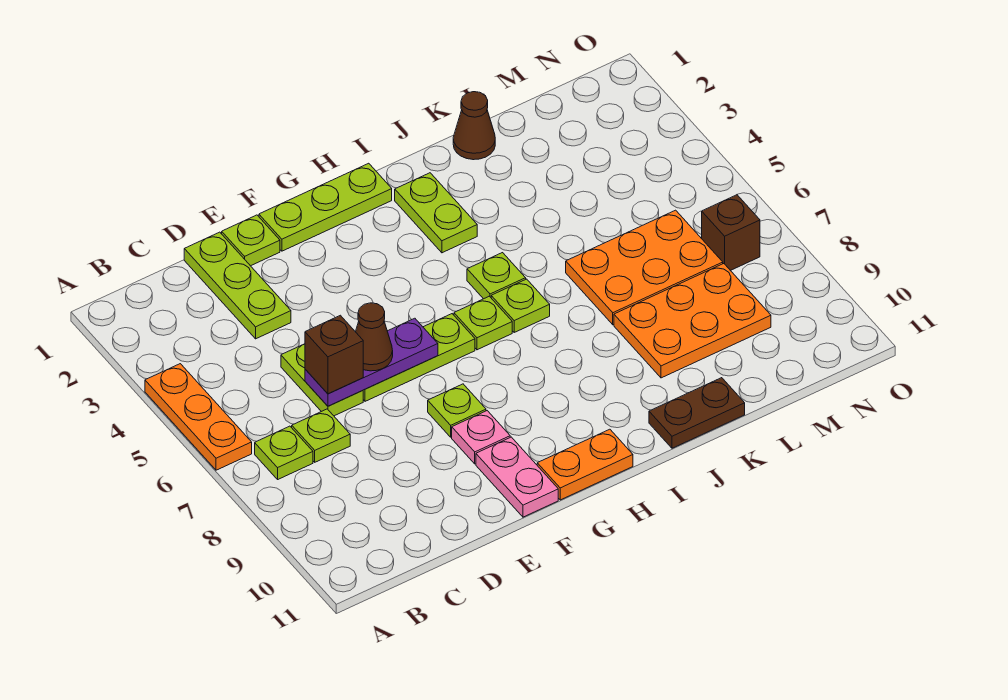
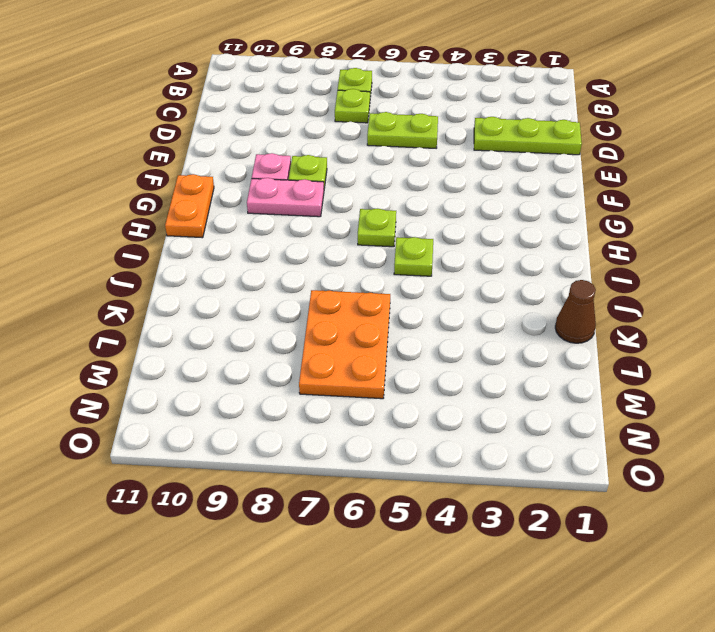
pink 1x2 plate [247,178,324,217] -> pink 1x2 plate moved to [476,437,558,517]
none -> orange 1x3 plate [145,364,252,470]
none -> lime 1x1 plate [222,215,280,266]
none -> lime 1x3 plate [363,314,475,401]

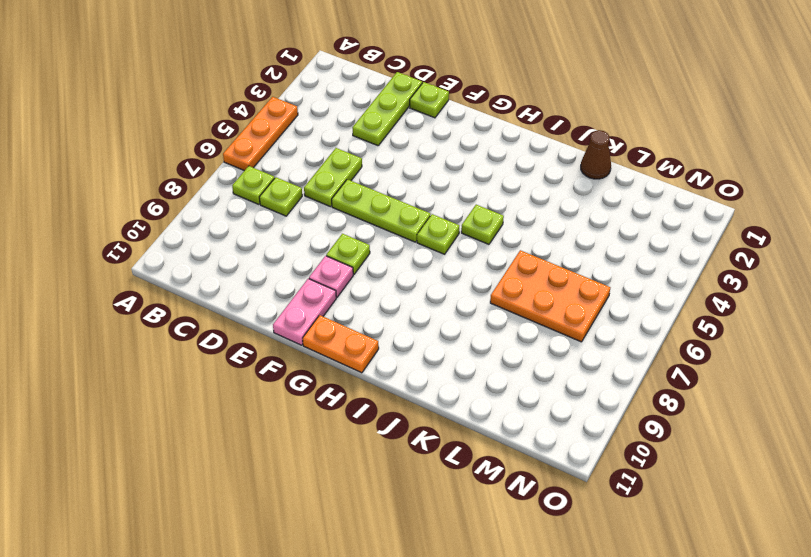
none -> lime 1x3 plate [259,163,392,251]
none -> lime 1x2 plate [395,173,477,253]
none -> lime 1x1 plate [491,279,550,332]

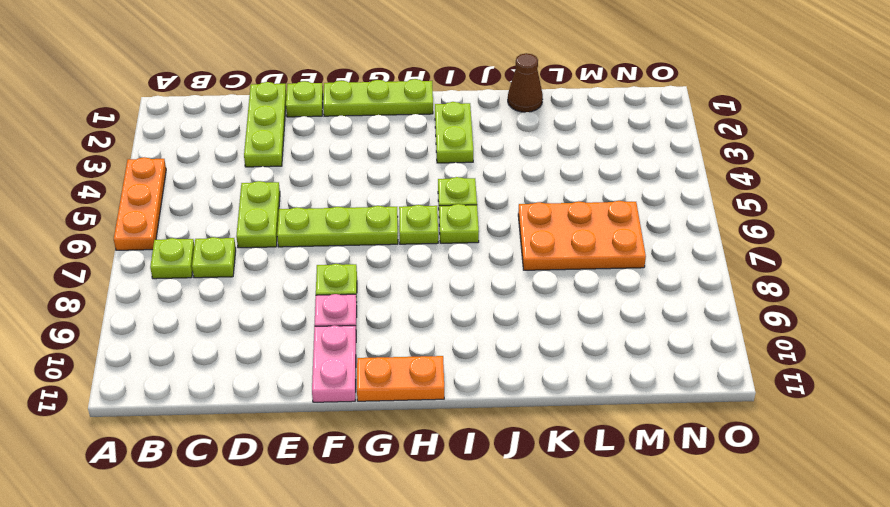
none -> brown 1x2 plate [649,378,745,448]
none -> orange 2x3 plate [614,264,771,378]
none -> brown 1x1 brick [702,195,760,271]

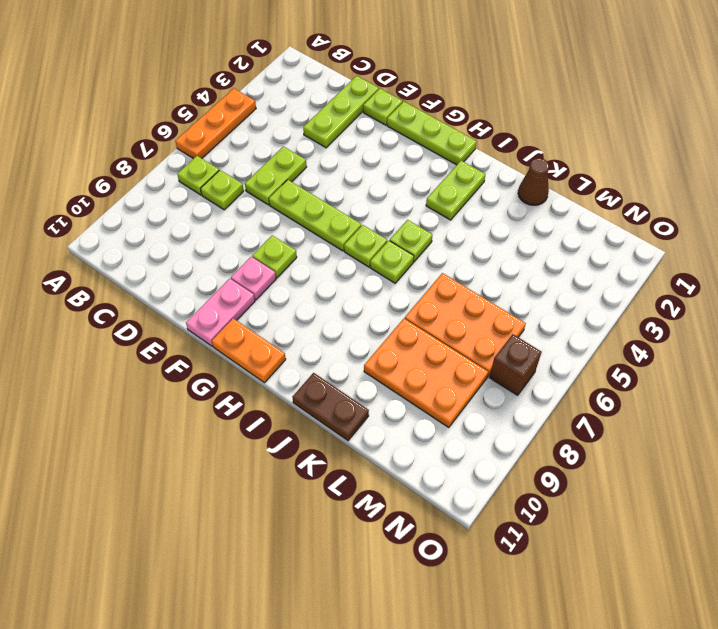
none -> purple 1x3 plate [305,318,438,406]
none -> brown 1x1 brick [305,315,363,394]
none -> brown 1x1 cone [356,303,393,371]

